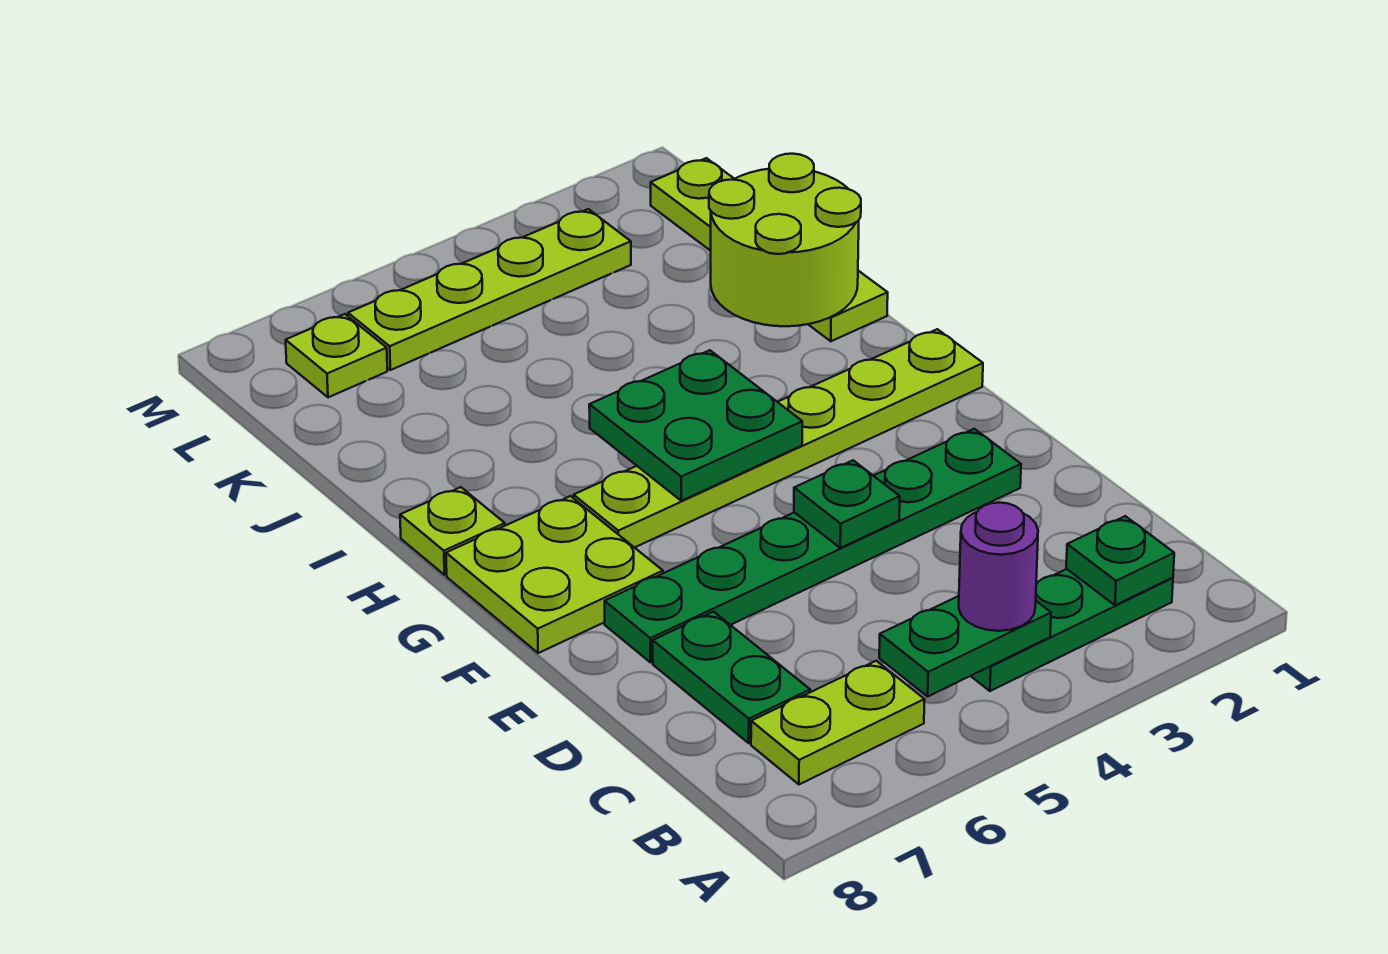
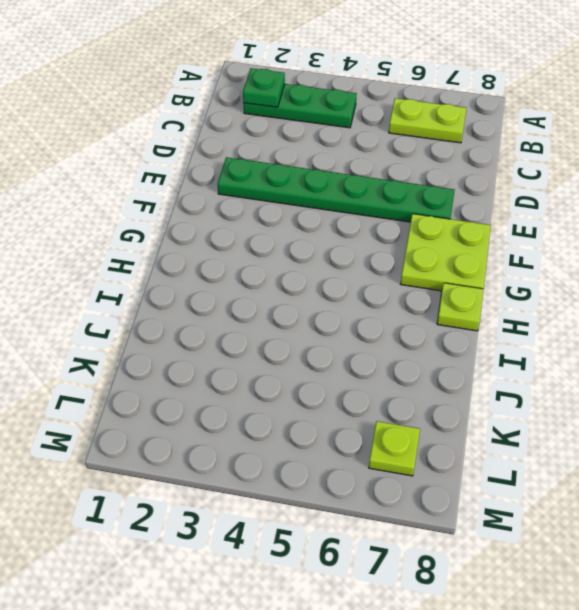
none -> green 1x2 plate [653,612,810,743]
none -> lime 1x6 plate [574,329,983,548]
none -> lime 1x4 plate [651,158,888,341]

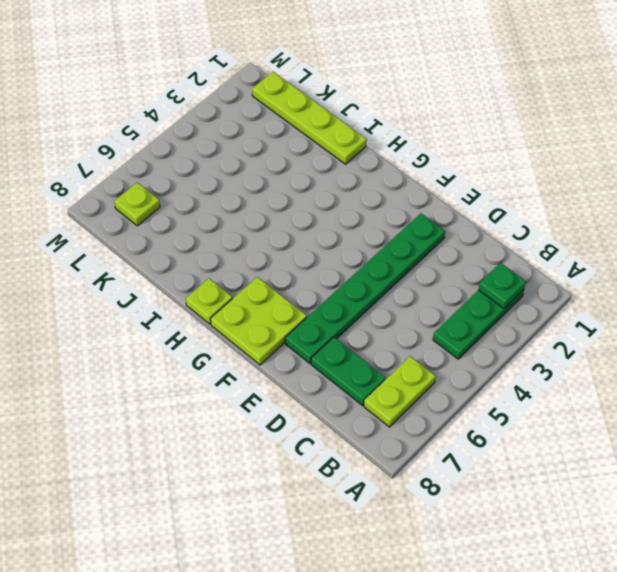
none -> lime 1x6 plate [574,329,983,548]
none -> lime 1x4 plate [348,209,631,370]
none -> green 1x2 plate [879,596,1051,696]

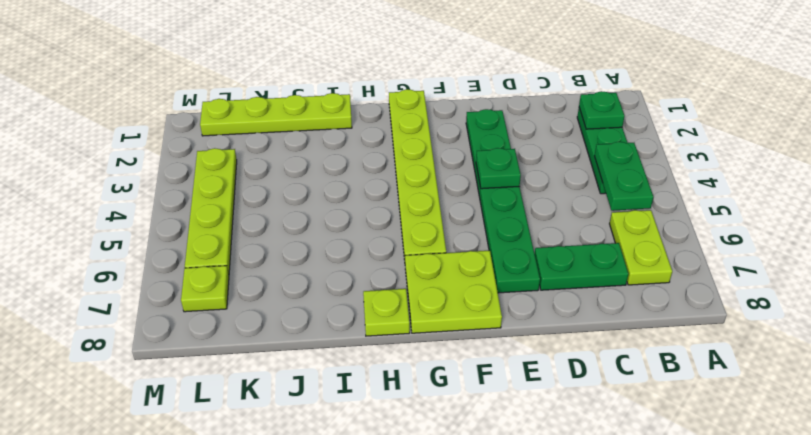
none -> green 2x2 plate [589,350,802,501]
none -> lime 2x2 round brick [709,154,861,326]
none -> purple 1x1 round brick [959,503,1038,631]

